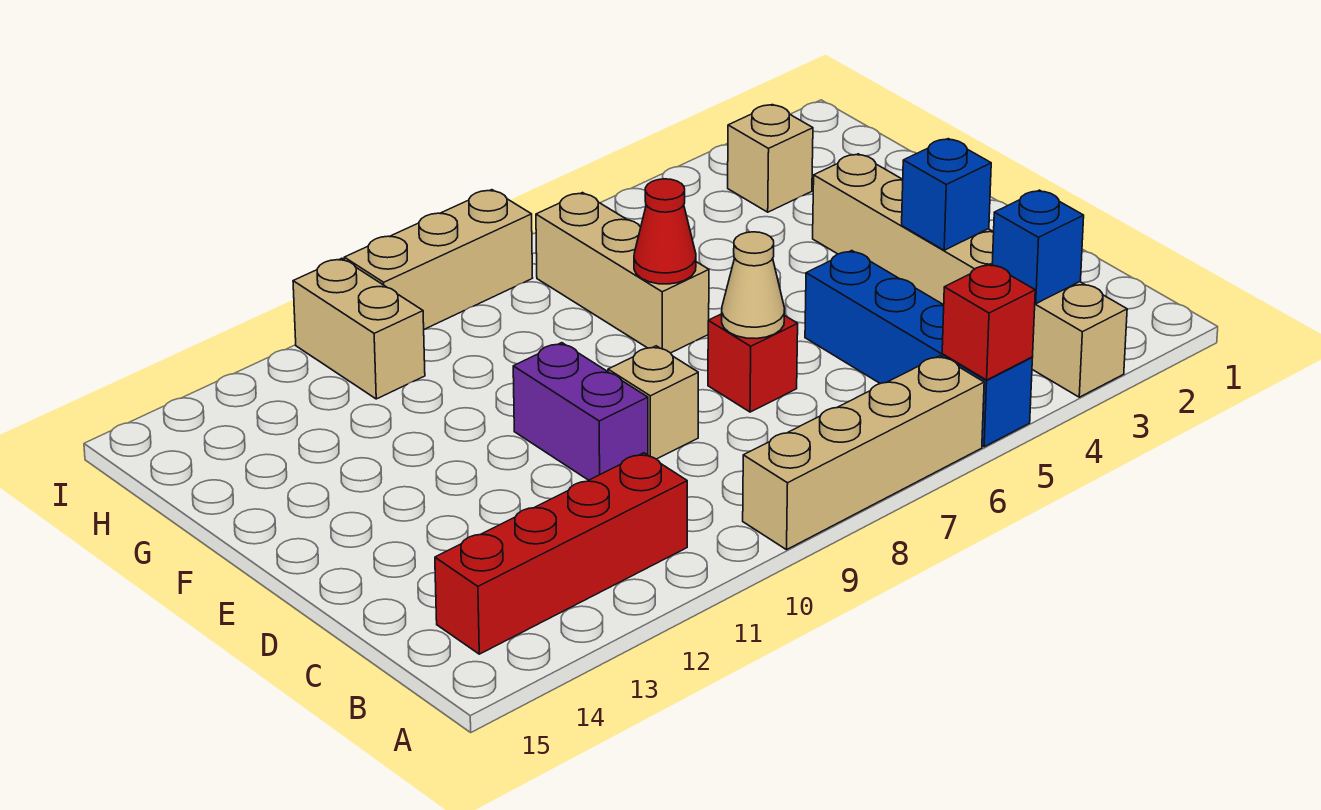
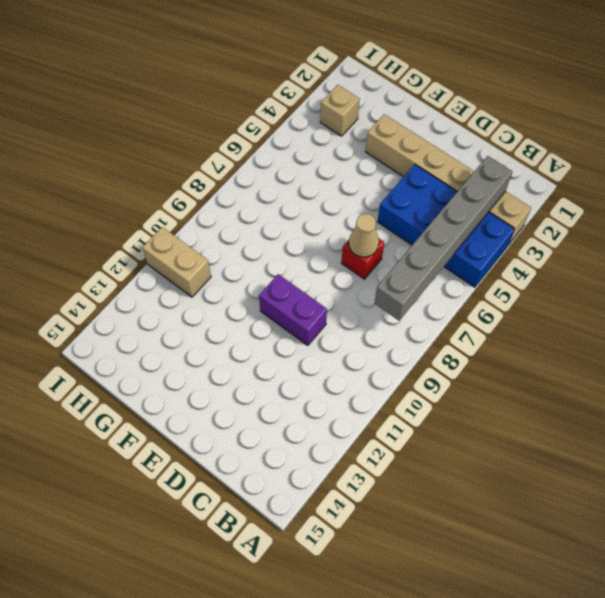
blue 2x4 brick [377,165,514,287] -> blue 1x4 brick [805,251,1032,447]
grey 1x6 brick [374,156,513,321] -> blue 1x1 brick [992,190,1084,304]
none -> tan 1x4 brick [743,356,984,550]
none -> red 1x4 brick [435,453,687,654]
none -> tan 1x1 brick [608,346,698,459]

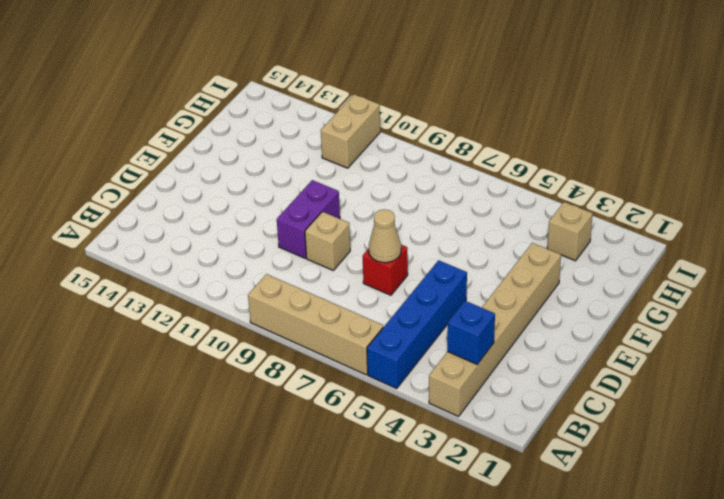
none -> red 1x4 brick [435,453,687,654]
none -> tan 1x3 brick [536,193,709,353]
none -> tan 1x3 brick [344,190,532,329]

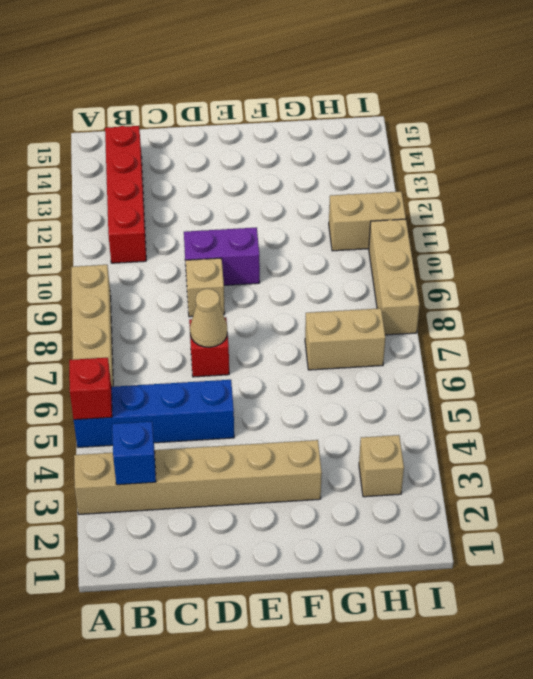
tan 1x2 brick [305,308,385,370] -> tan 1x3 brick [536,193,709,353]
none -> blue 1x1 brick [902,139,991,250]
none -> red 1x1 cone [634,179,696,284]

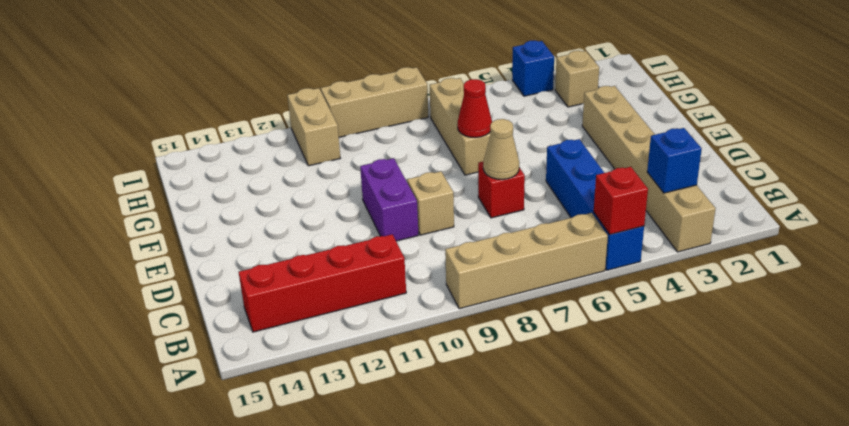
blue 1x1 brick [512,40,554,96] -> blue 1x1 brick moved to [902,139,991,250]

